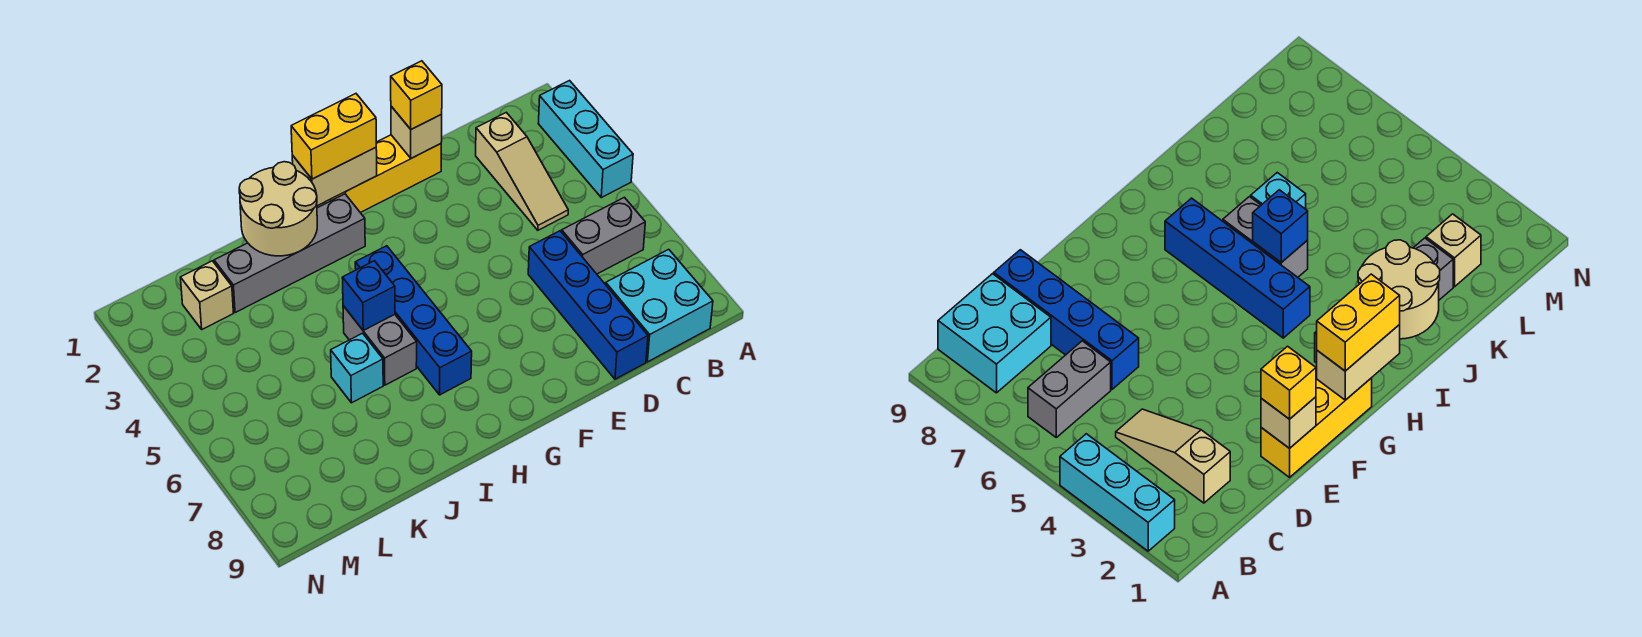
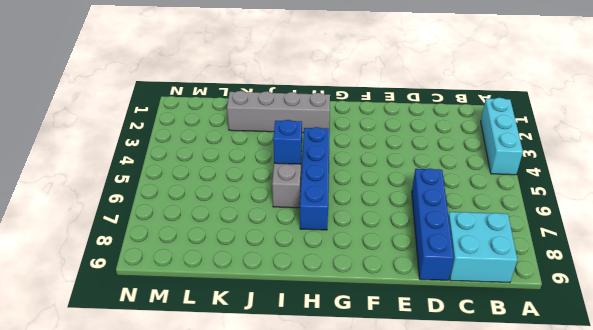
none -> grey 1x2 brick [562,197,645,274]
none -> tan 1x3 slope [476,112,568,230]
none -> yellow 1x3 brick [330,135,441,213]

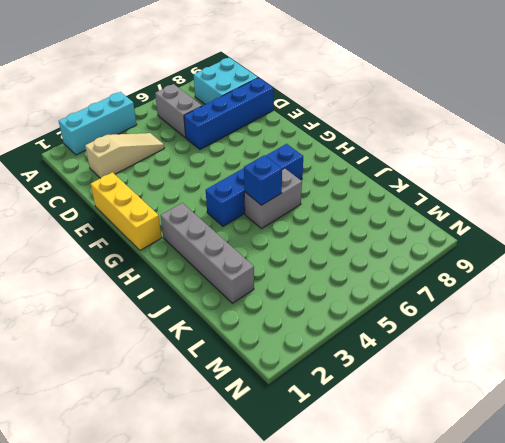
none -> cyan 1x1 brick [331,333,383,403]
none -> tan 1x1 brick [180,261,233,329]
none -> tan 1x1 brick [391,106,442,158]

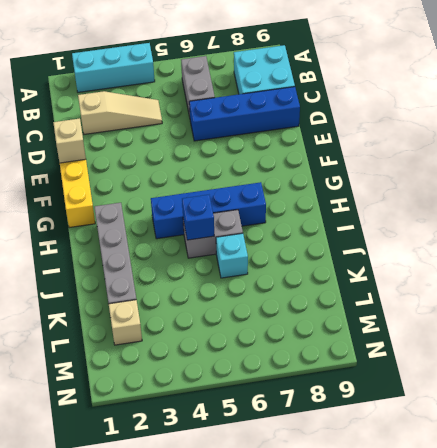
none -> tan 1x2 brick [292,147,377,206]
none -> tan 2x2 round brick [239,162,317,256]
none -> yellow 1x1 brick [391,61,442,129]

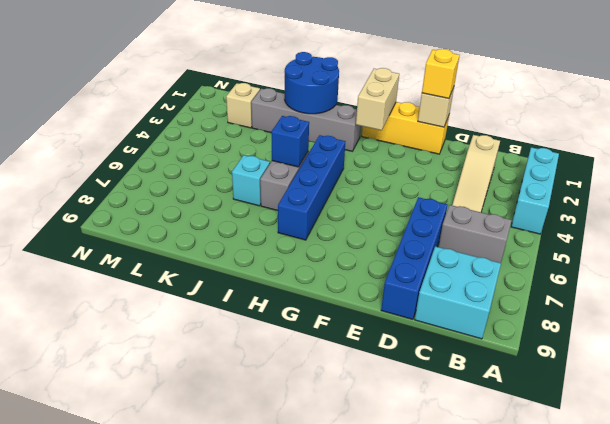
tan 1x2 brick [356,68,399,130] -> tan 1x2 brick turned to [292,147,377,206]
blue 2x2 round brick [285,52,339,114] -> tan 2x2 round brick [239,162,317,256]
none -> yellow 1x2 brick [291,94,376,179]

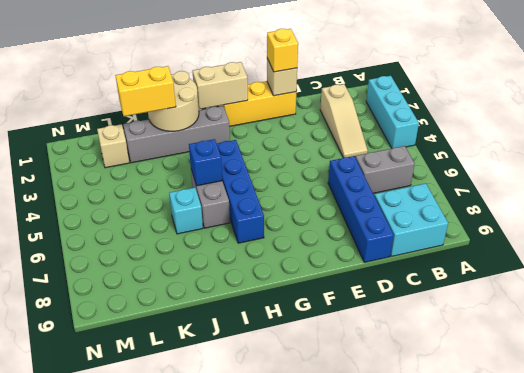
yellow 1x2 brick [115,66,176,116] -> yellow 1x2 brick moved to [291,94,376,179]

